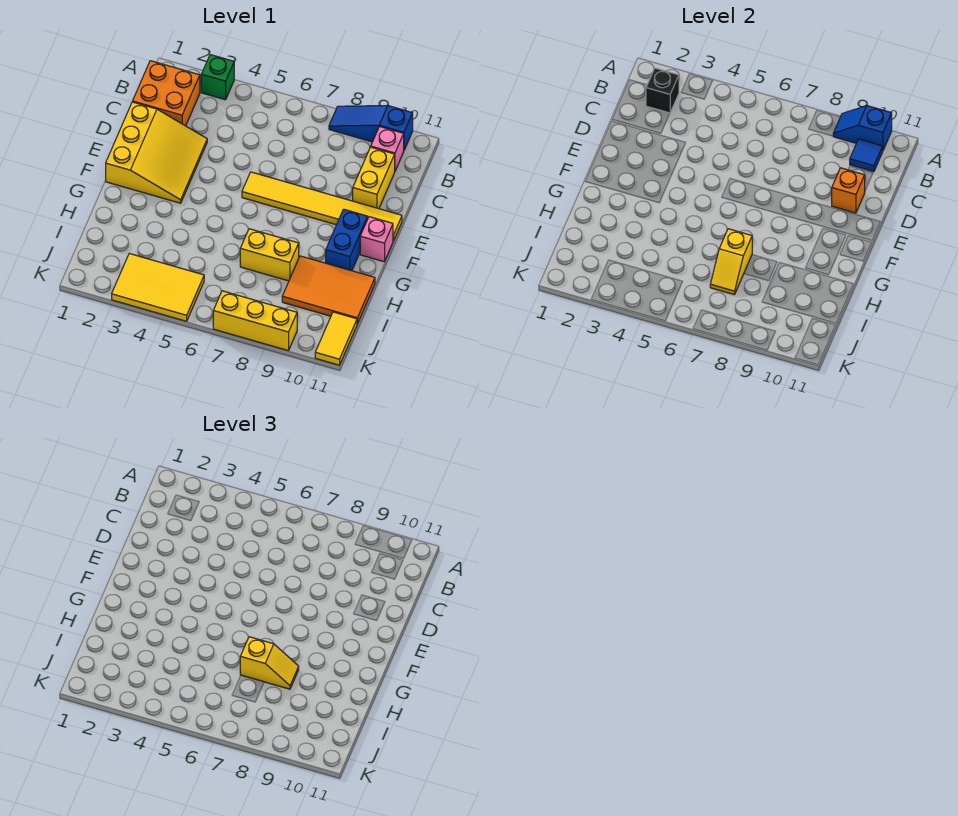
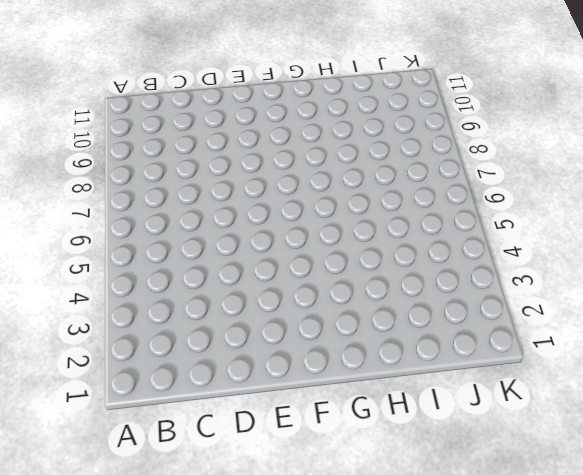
none -> green 1x1 brick [201,55,234,100]
none -> blue 1x3 slope [329,106,413,150]
none -> orange 2x2 brick [133,61,200,126]

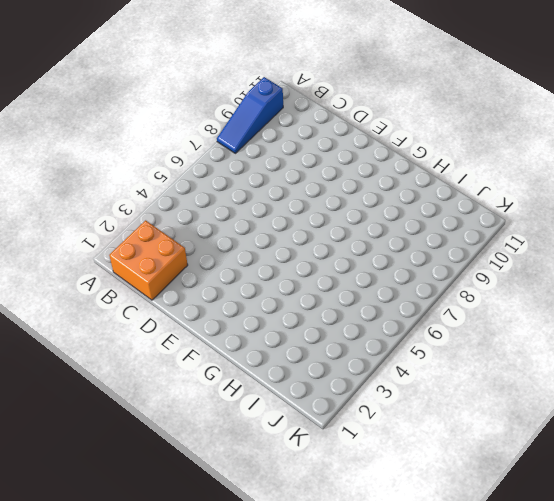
none -> green 1x1 brick [201,55,234,100]
none -> pink 1x1 brick [371,127,404,171]
none -> yellow 1x2 brick [353,147,395,209]

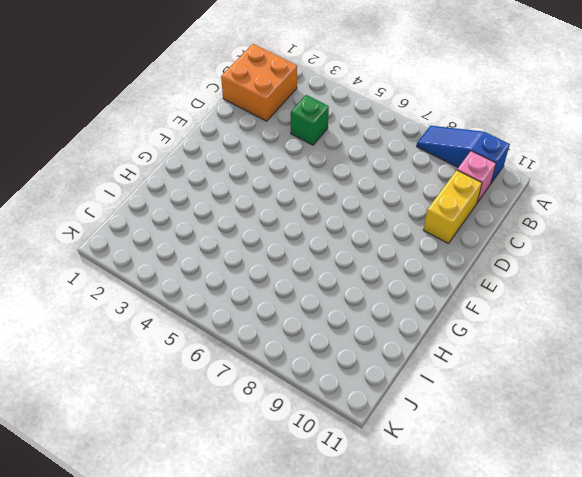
green 1x1 brick [291,95,329,145] -> green 1x1 brick moved to [201,55,234,100]
none -> yellow 3x3 slope [106,102,207,203]
none -> yellow 1x6 tile [242,172,402,241]
none -> blue 1x2 brick [326,209,368,271]

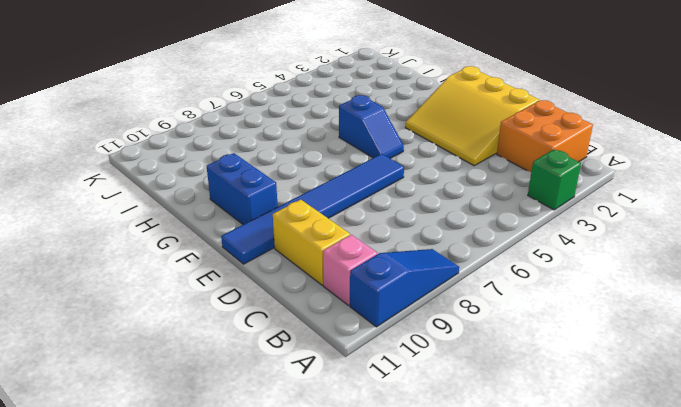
blue 1x6 tile [221,154,404,264] -> yellow 1x6 tile [242,172,402,241]
blue 1x2 slope [339,95,404,159] -> blue 1x2 slope turned to [833,106,892,150]
none -> pink 1x1 brick [360,217,393,262]
none -> yellow 1x2 brick [240,229,299,281]
none -> orange 2x3 tile [282,256,375,324]

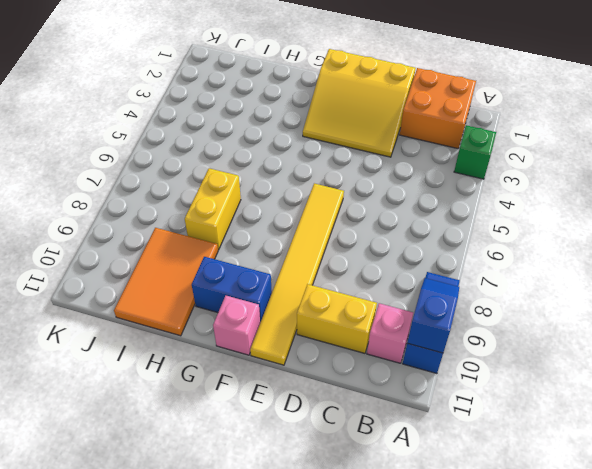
none -> yellow 2x3 tile [112,254,204,321]
none -> yellow 1x2 tile [315,312,357,365]
none -> yellow 1x3 brick [213,291,297,351]

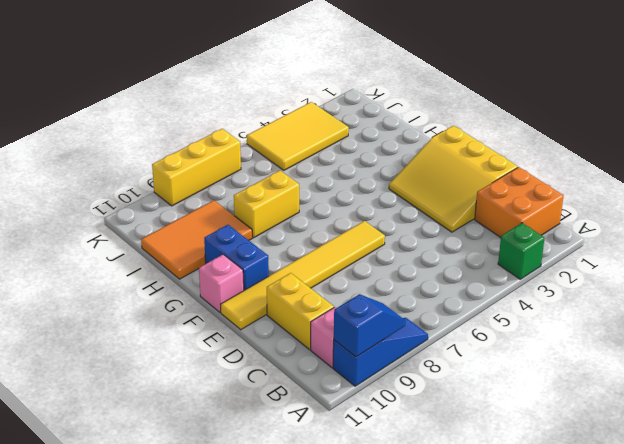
none -> yellow 1x2 tile [315,312,357,365]
none -> black 1x1 brick [646,68,679,113]
none -> blue 1x1 tile [850,139,883,172]

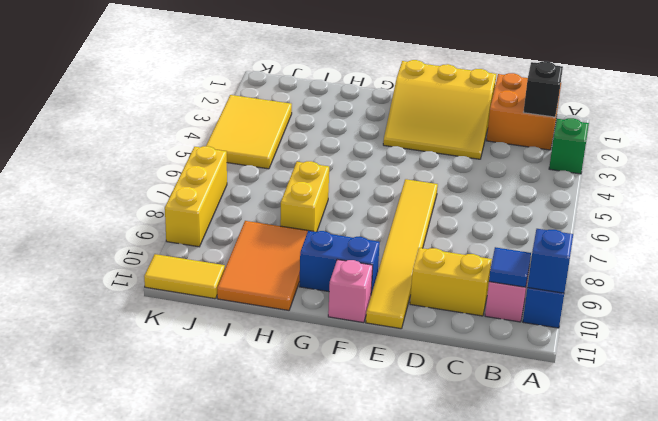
none -> orange 1x1 brick [832,168,865,213]
none -> yellow 1x2 slope [710,229,752,295]
none -> yellow 1x2 slope [240,637,299,689]

